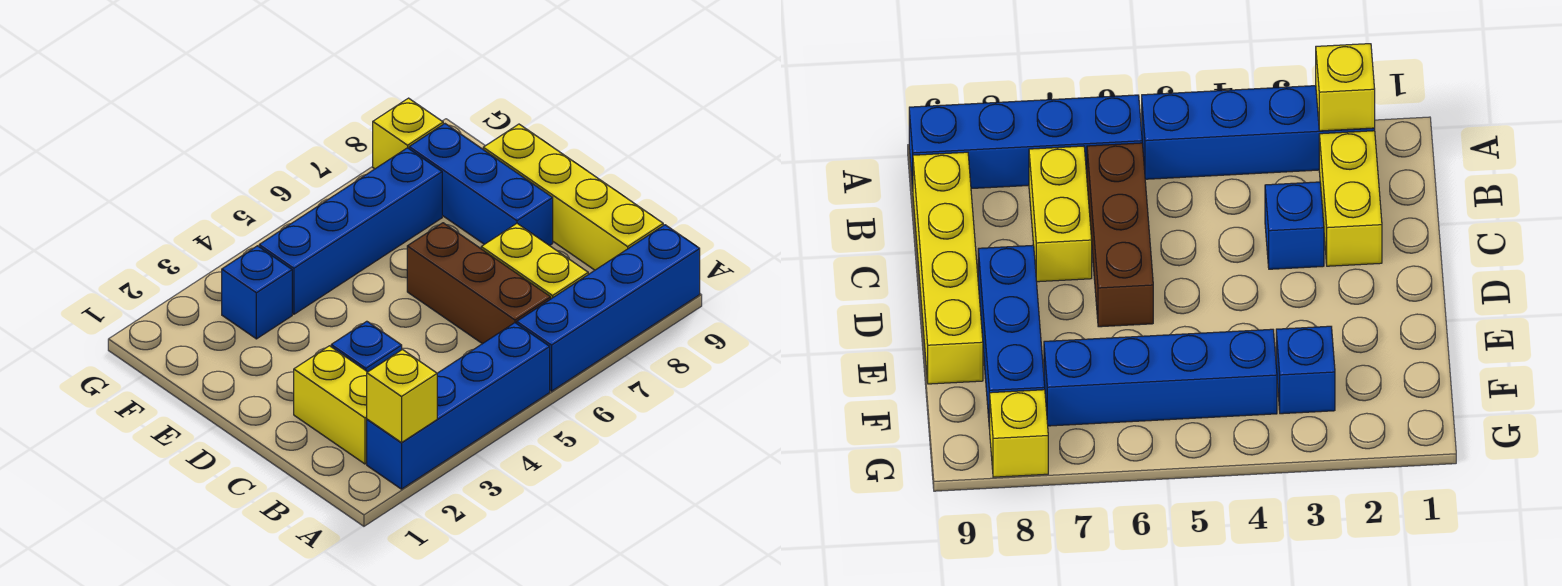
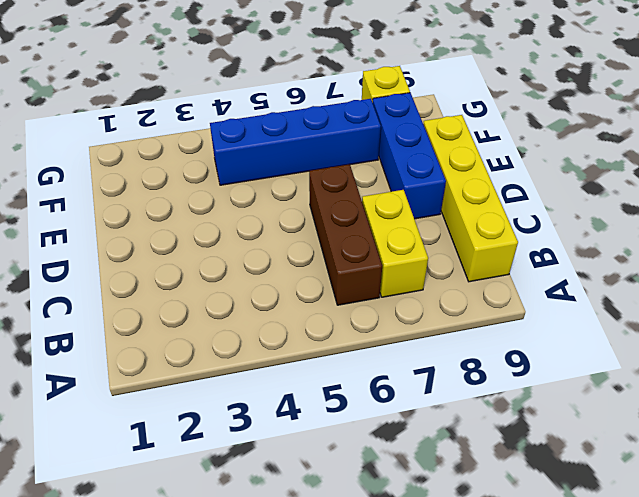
none -> blue 1x4 brick [367,323,550,489]
none -> blue 1x4 brick [517,225,700,391]
none -> yellow 1x2 brick [294,346,367,464]

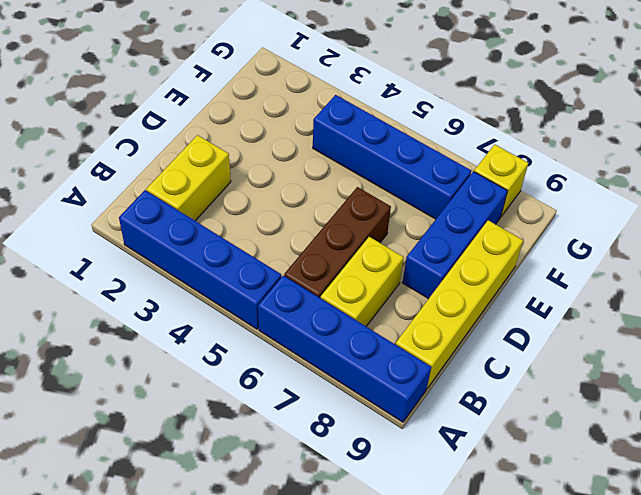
none -> blue 1x1 brick [331,321,402,372]
none -> blue 1x1 brick [222,246,292,339]
none -> yellow 1x1 brick [367,350,437,443]

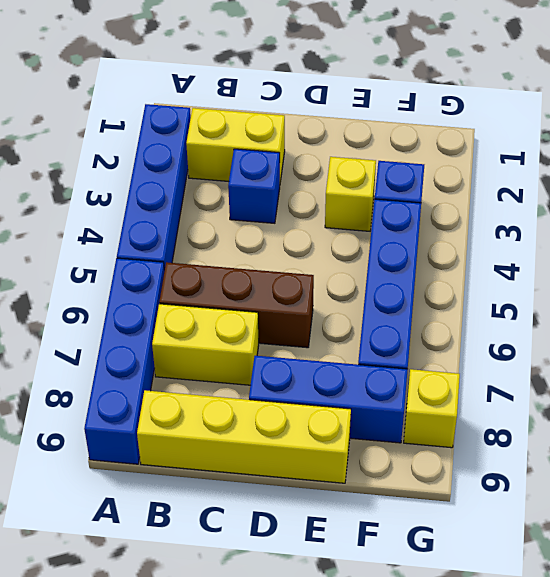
yellow 1x1 brick [325,157,376,231] -> yellow 1x1 brick moved to [367,350,437,443]

